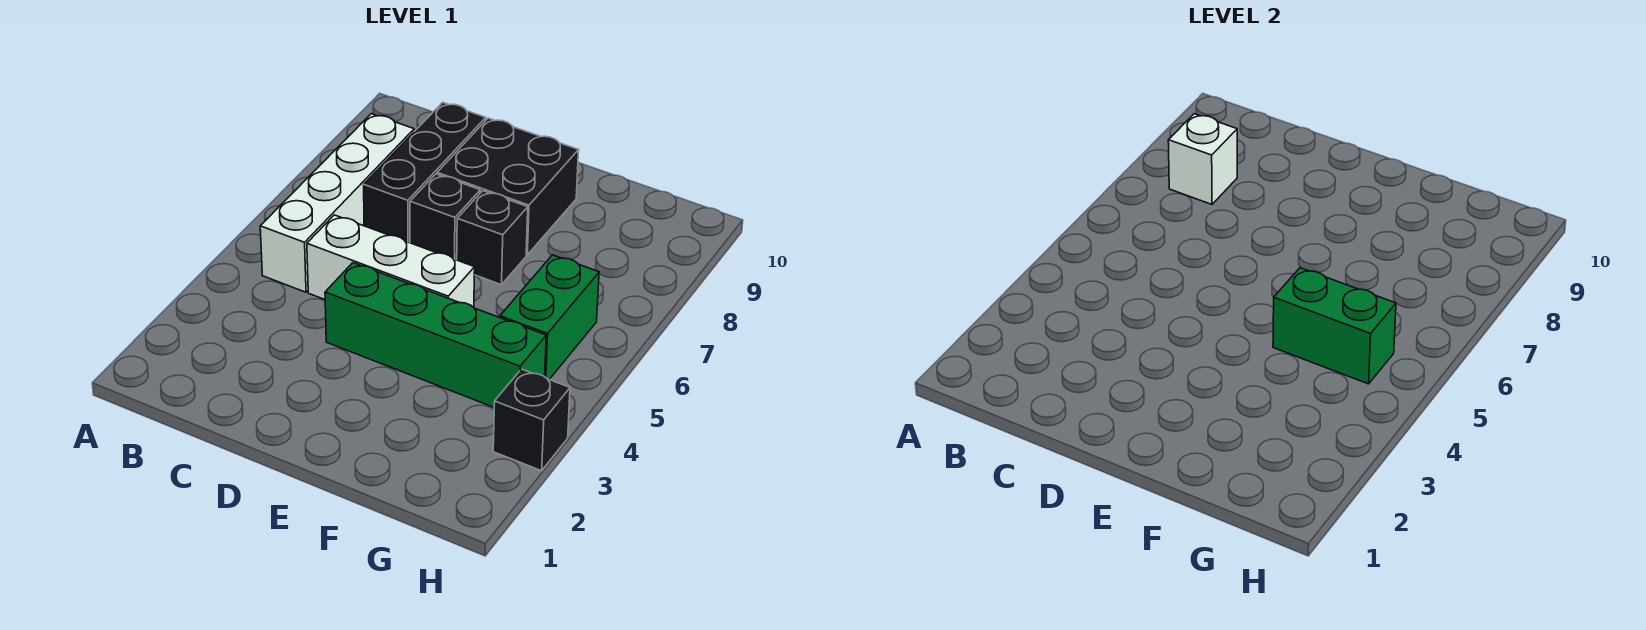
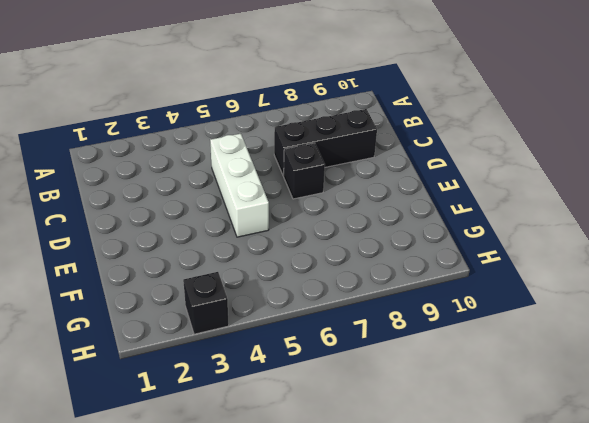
none -> white 1x4 brick [260,114,414,292]
none -> green 1x4 brick [325,263,546,407]

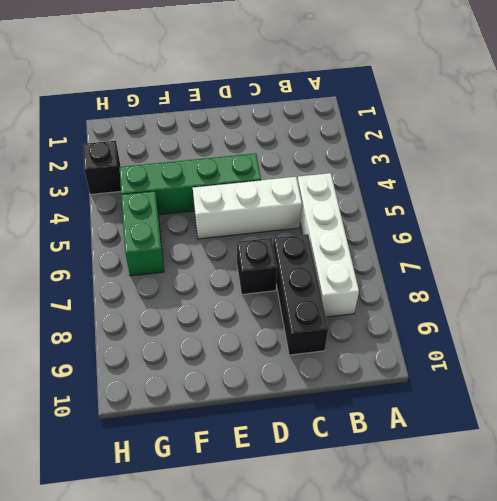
none -> black 2x2 brick [437,118,579,255]
none -> black 1x1 brick [457,191,528,285]

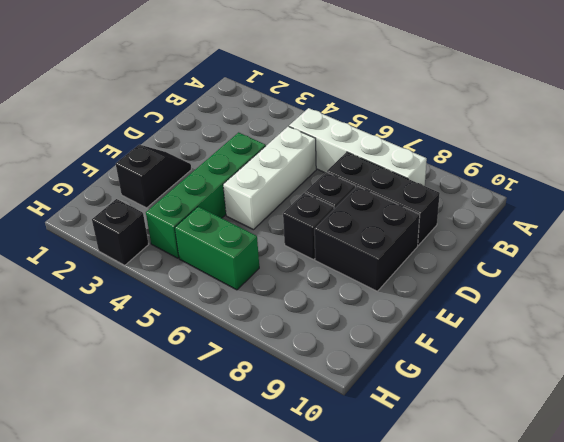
black 1x2 slope [116,145,191,208] -> none
none -> white 1x1 brick [1168,114,1237,204]
none -> green 1x2 brick [1273,268,1396,384]

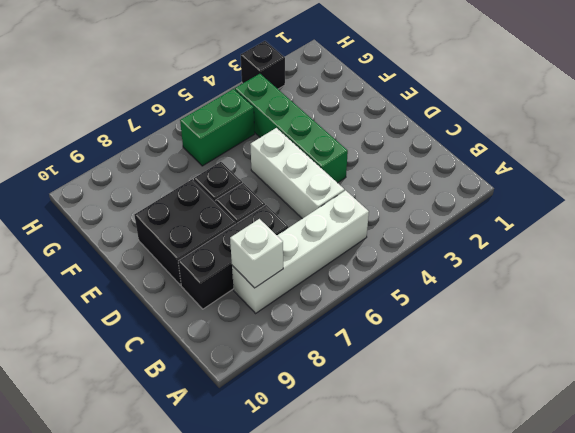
none -> green 1x2 brick [1273,268,1396,384]

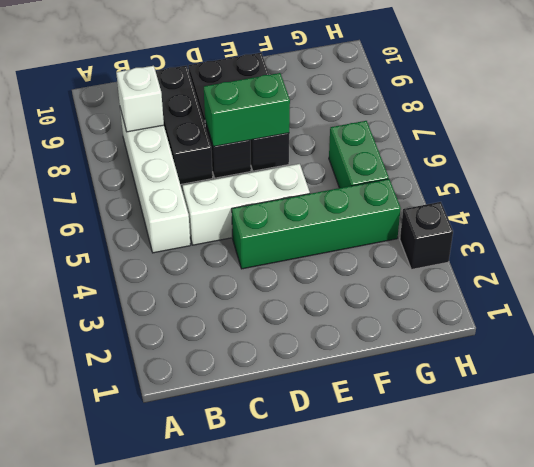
green 1x2 brick [204,73,290,147] -> green 1x2 brick moved to [1273,268,1396,384]

